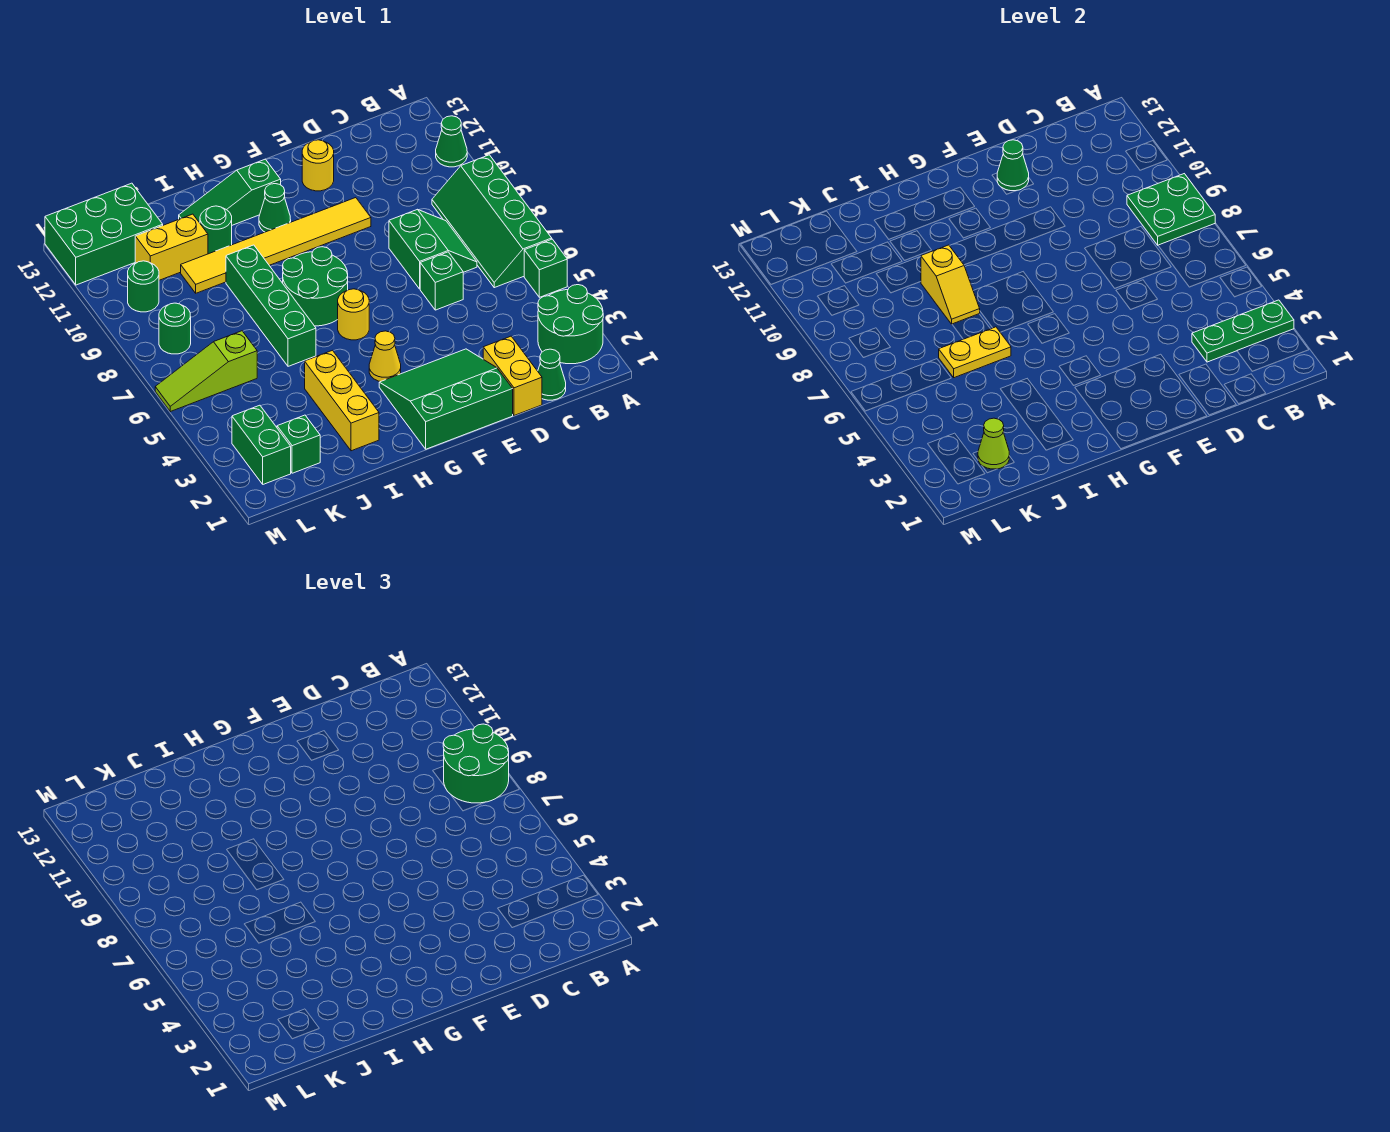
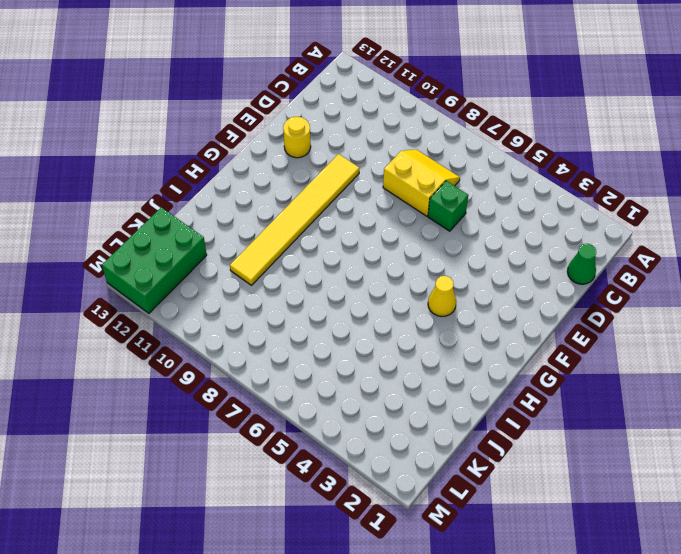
yellow 2x2 slope [383,149,460,216] -> green 2x2 slope [389,209,477,289]
none -> green 2x2 round brick [538,285,603,364]
none -> green 1x1 brick [524,239,567,297]
none -> green 2x4 slope [432,155,552,288]
none -> green 1x1 cone [436,116,467,167]

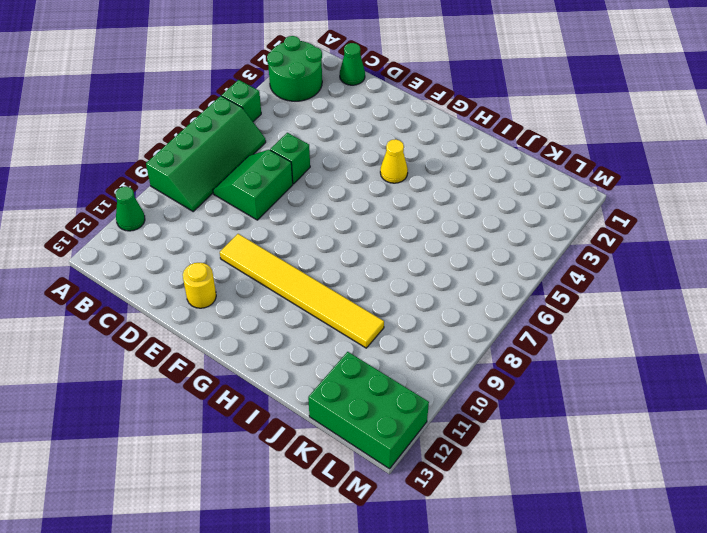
none -> yellow 1x2 brick [483,336,542,416]
none -> green 3x3 slope [379,349,513,449]
none -> yellow 1x1 round brick [338,289,369,340]
none -> green 2x2 round brick [282,247,348,326]

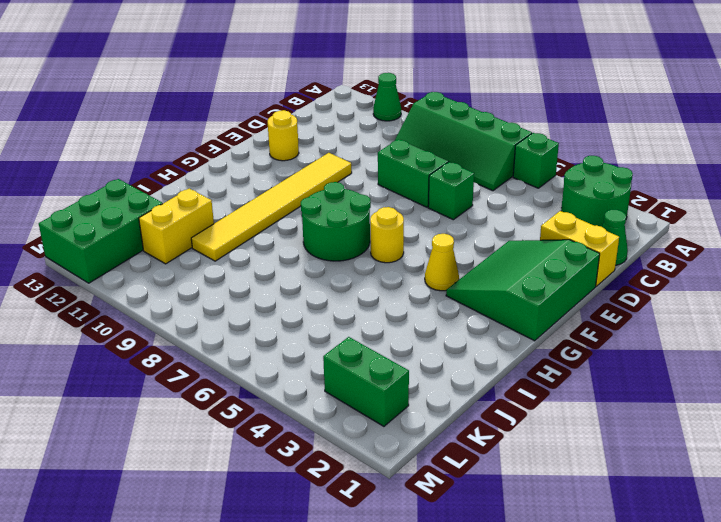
none -> green 1x1 cone [259,184,291,232]
none -> green 1x3 slope [179,159,281,225]
none -> yellow 1x3 brick [305,350,379,451]
none -> green 1x4 brick [226,245,316,366]

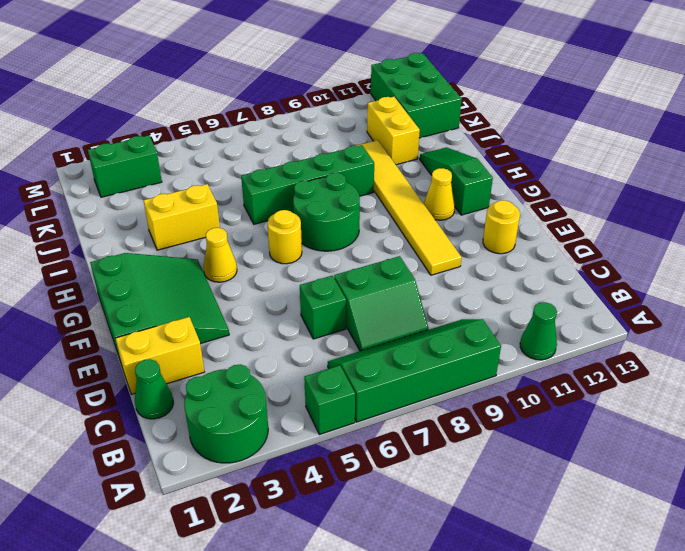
yellow 1x1 cone [424,168,455,220] -> green 1x1 cone [259,184,291,232]
yellow 1x2 brick [143,184,220,250] -> yellow 1x3 brick [305,350,379,451]
none -> green 1x1 round brick [200,206,232,254]
none -> green 1x1 brick [277,415,320,473]
none -> lime 1x3 slope [155,331,257,412]
none -> green 1x1 round brick [159,303,191,354]

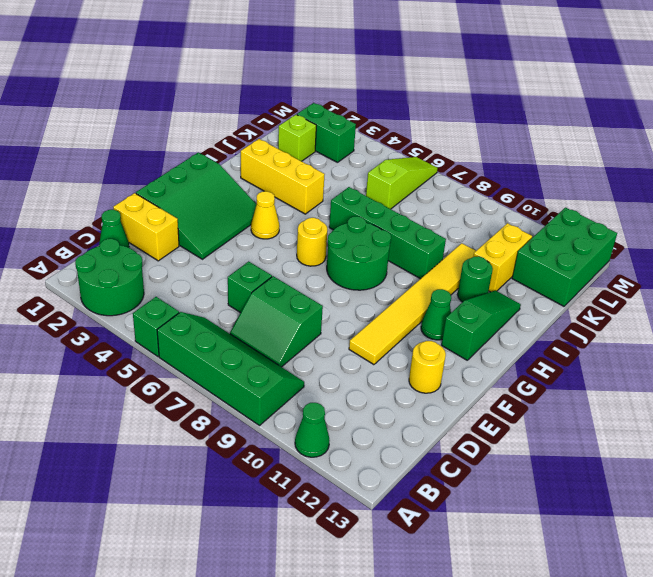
lime 1x1 brick [278,115,316,161] -> green 1x1 brick [277,415,320,473]
none -> green 1x1 round brick [159,303,191,354]
none -> green 1x1 round brick [128,261,159,312]
none -> green 1x3 plate [1192,300,1294,362]
none -> green 2x2 plate [1127,174,1215,245]

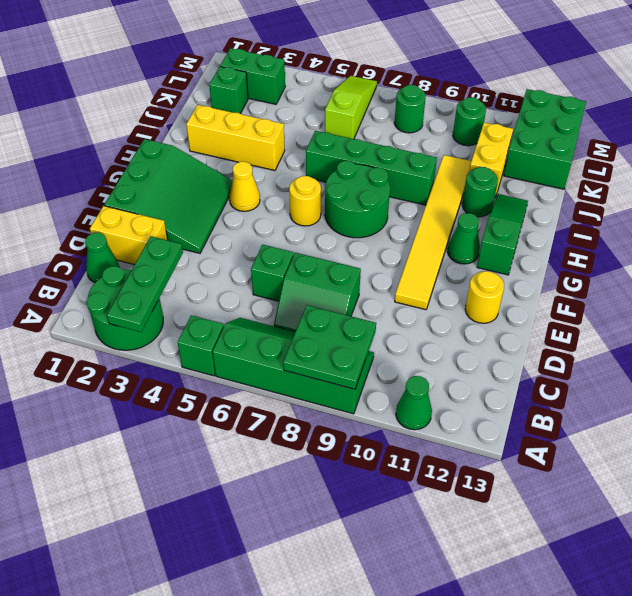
none -> green 1x1 cone [997,140,1029,191]
none -> yellow 1x2 plate [939,327,1011,378]
none -> yellow 1x2 slope [921,245,980,324]
none -> lime 1x1 cone [978,418,1009,469]

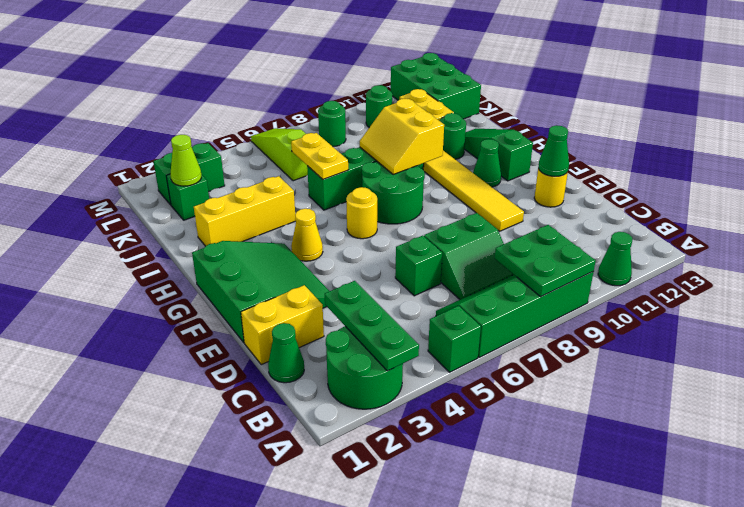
yellow 2x2 slope [360,99,444,174] -> yellow 1x2 slope [921,245,980,324]
none -> green 2x2 round brick [443,724,509,803]

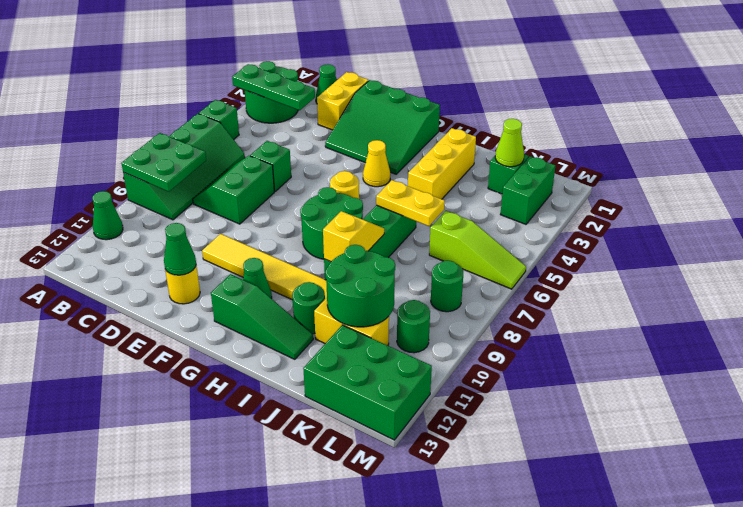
green 2x2 round brick [325,245,395,327] -> green 2x2 round brick moved to [443,724,509,803]

